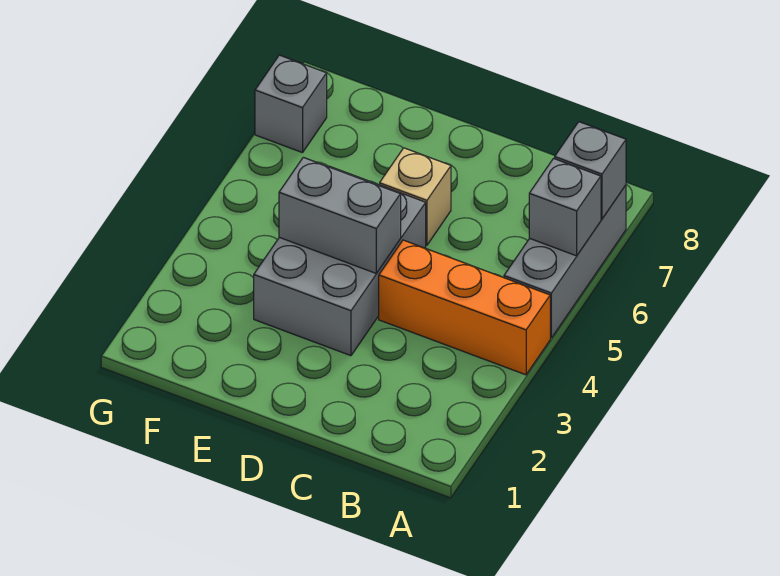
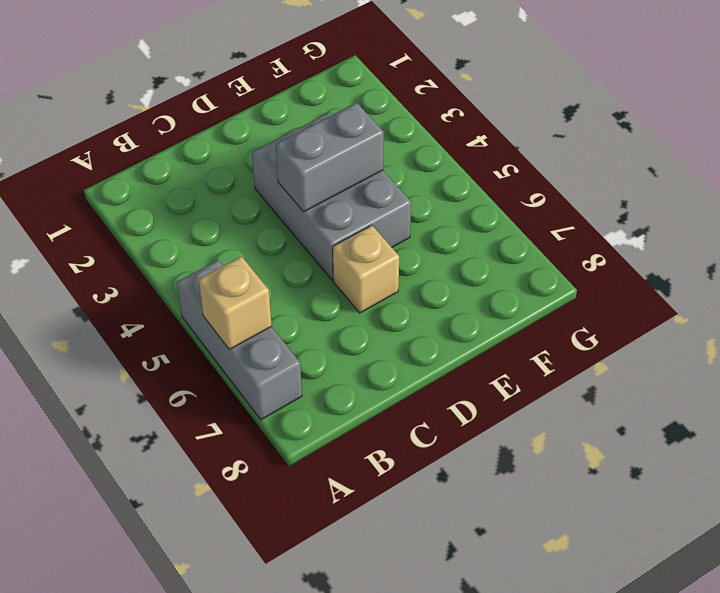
tan 1x1 brick [199,256,272,349] -> grey 1x1 brick [529,158,601,256]
none -> orange 1x3 brick [379,240,550,375]
none -> grey 1x1 brick [255,55,327,153]

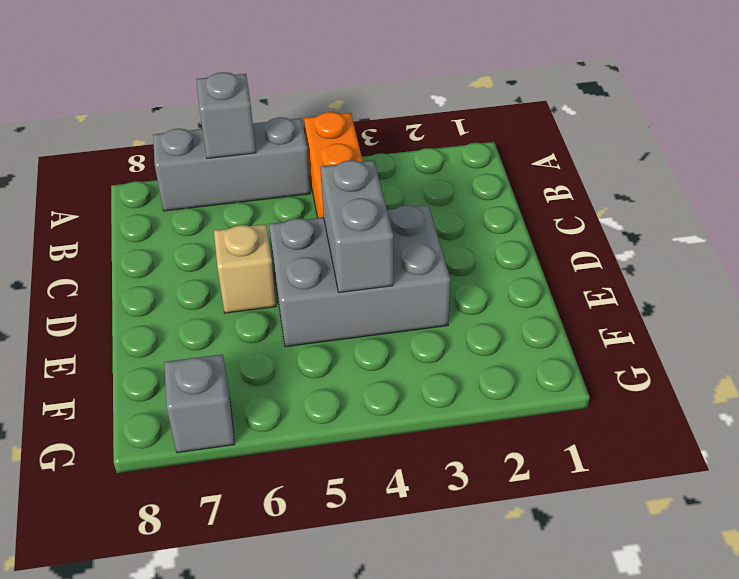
none -> grey 1x1 brick [555,122,626,219]

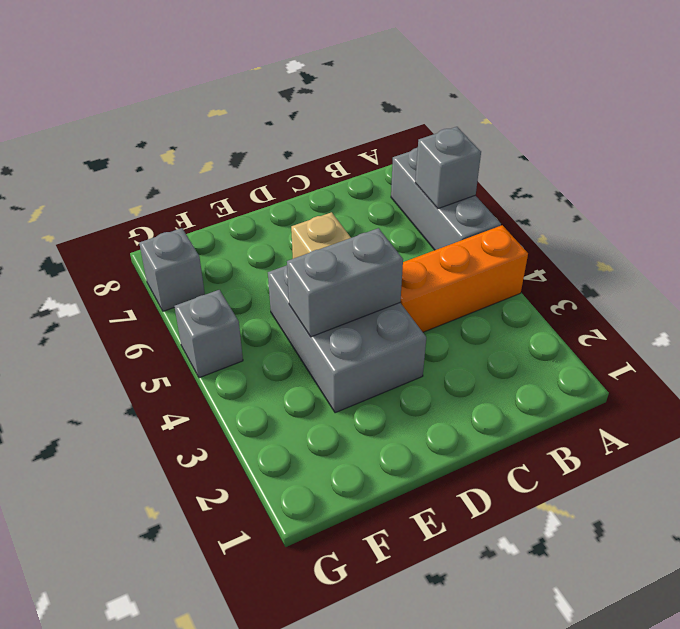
grey 1x1 brick [174,290,243,378] -> grey 1x1 brick moved to [555,122,626,219]

